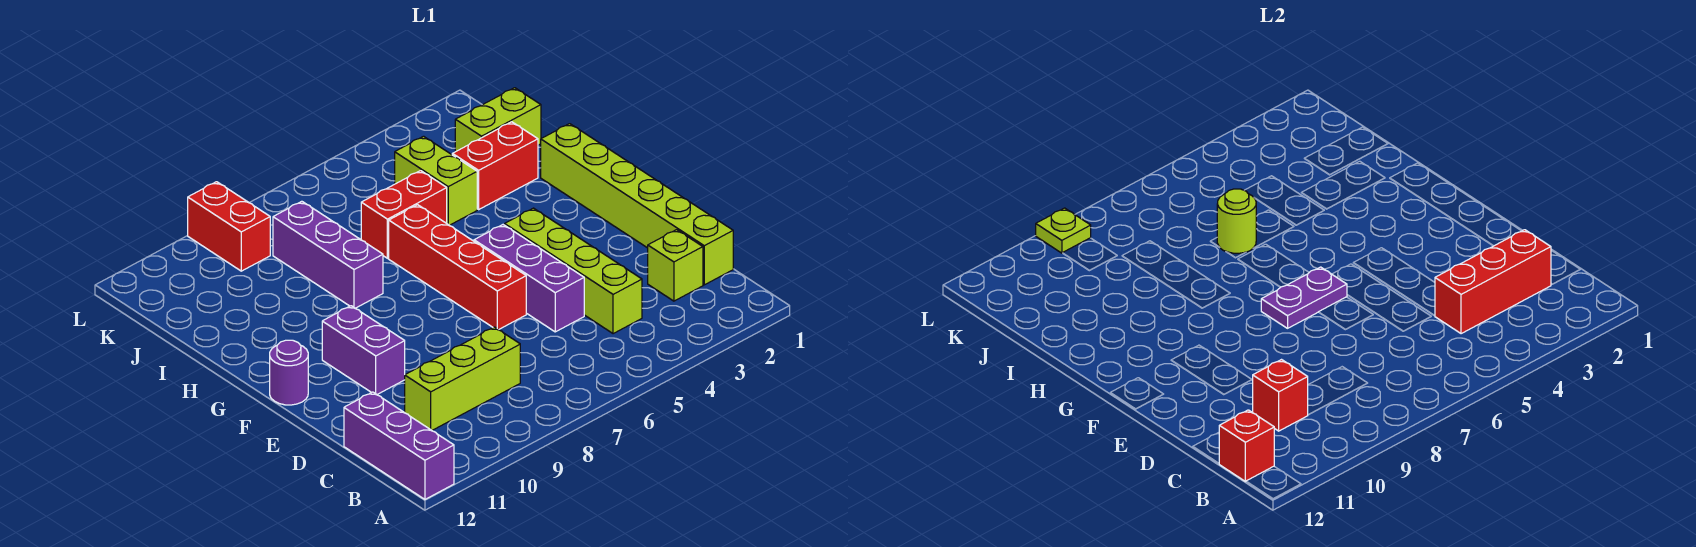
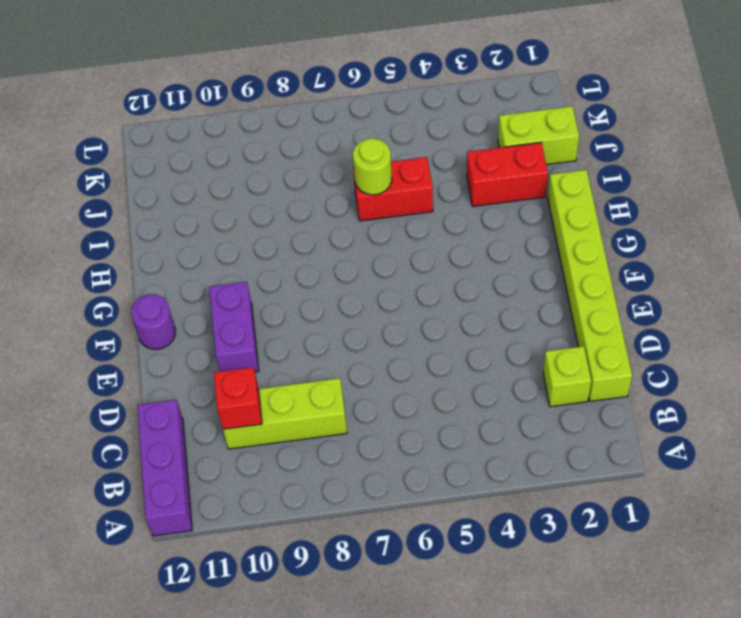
none -> lime 1x4 brick [505,208,642,334]
none -> purple 1x3 brick [474,225,584,332]
none -> red 1x4 brick [389,205,526,330]

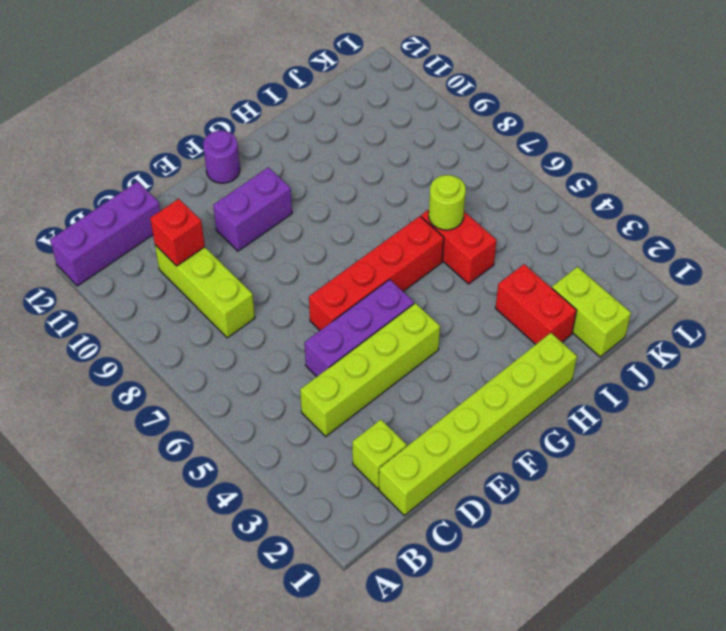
none -> purple 1x3 brick [273,201,383,308]
none -> lime 1x2 brick [395,136,477,225]
none -> red 1x2 brick [188,182,270,271]

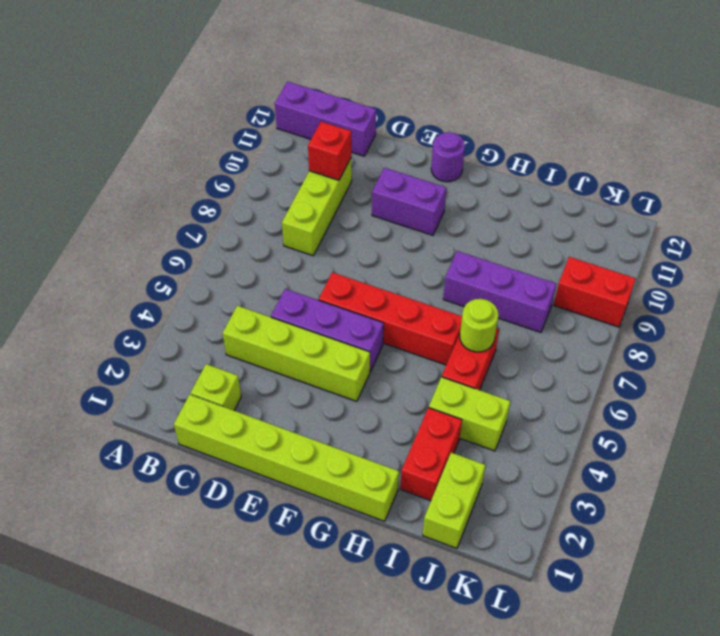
none -> red 1x1 brick [1219,410,1274,482]
none -> red 1x3 brick [1435,230,1551,334]
none -> purple 1x2 plate [1261,267,1347,328]

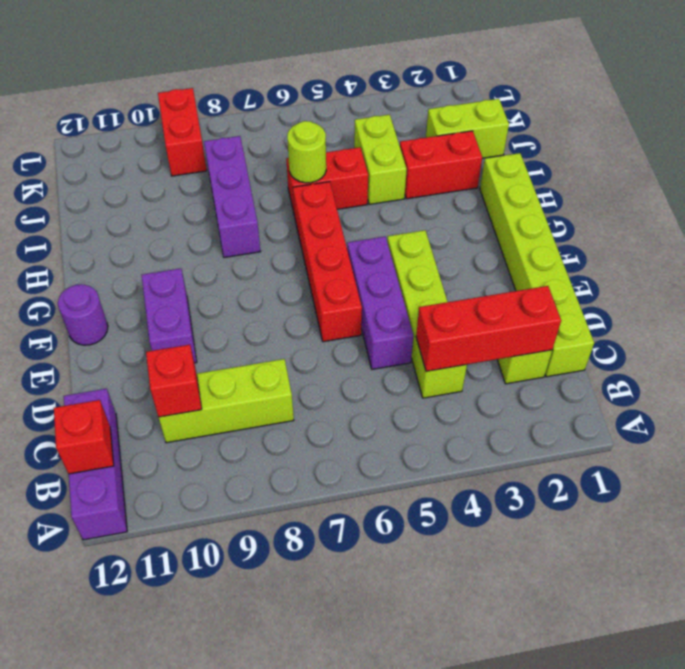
none -> purple 1x2 plate [1261,267,1347,328]
none -> lime 1x1 plate [1036,208,1091,253]

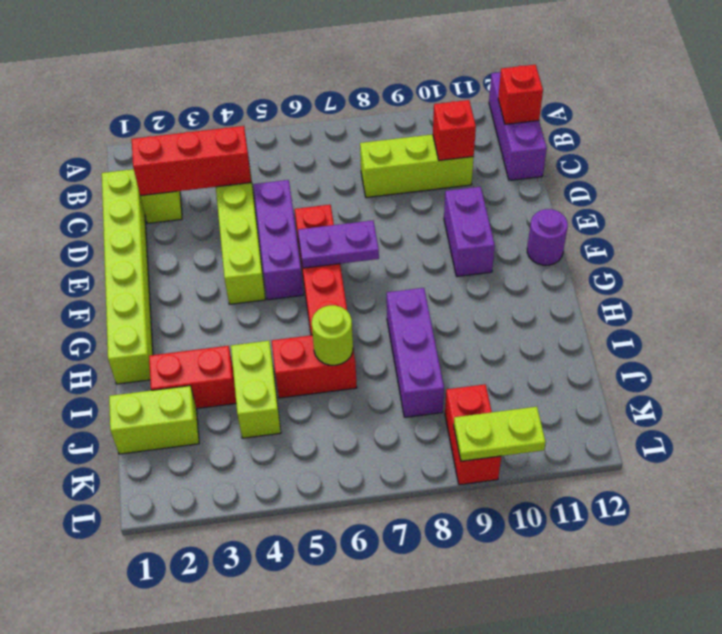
lime 1x2 plate [454,407,546,461] -> lime 1x1 plate [1036,208,1091,253]

